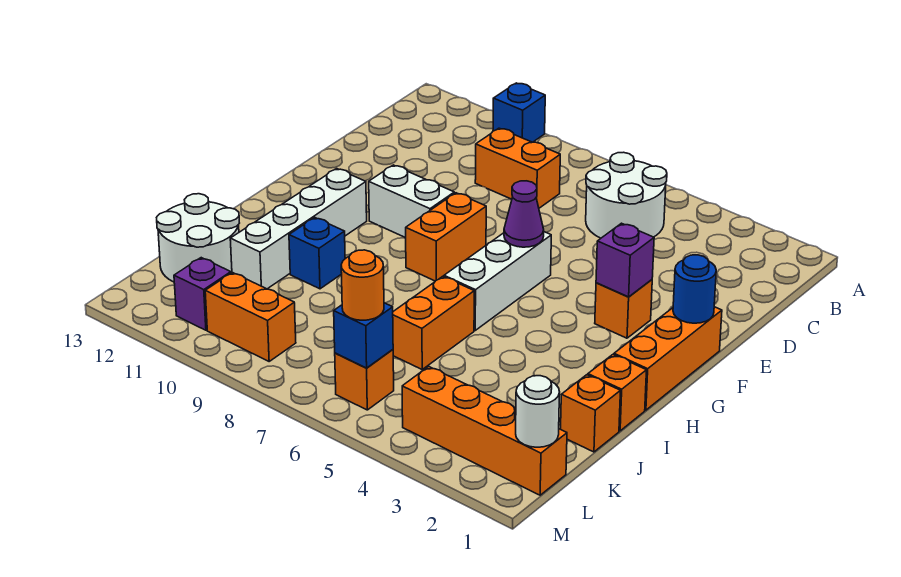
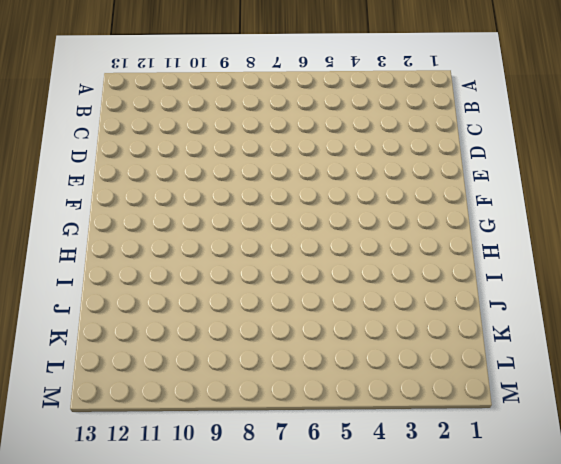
none -> blue 1x1 brick [493,83,545,142]
none -> white 2x2 round brick [586,152,667,238]
none -> orange 1x2 brick [475,128,560,208]

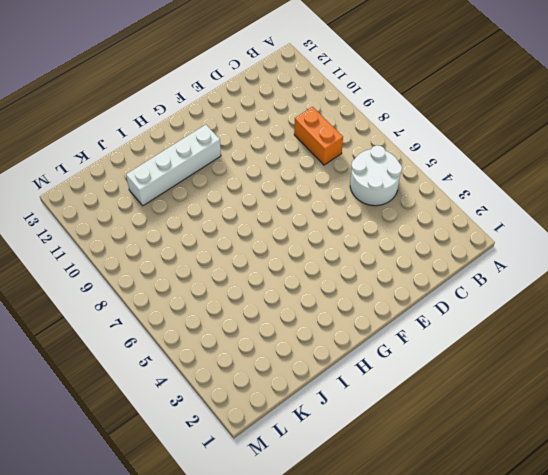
none -> blue 1x1 brick [493,83,545,142]
none -> orange 1x3 brick [614,307,722,410]
none -> orange 1x1 brick [595,280,652,338]

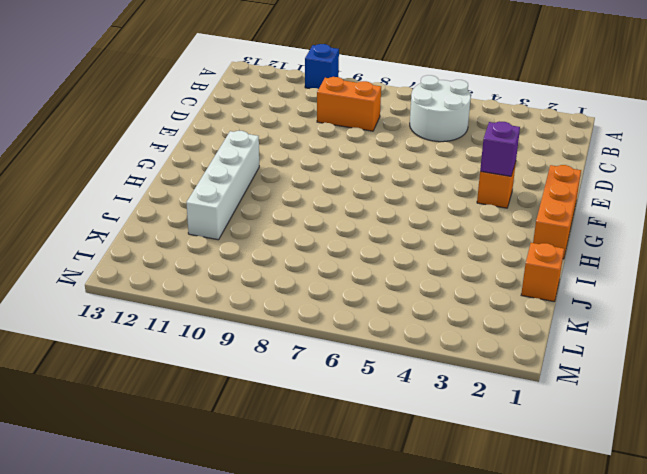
none -> white 1x3 brick [444,232,551,330]
none -> orange 1x2 brick [406,193,486,281]
none -> white 1x2 brick [369,165,454,238]

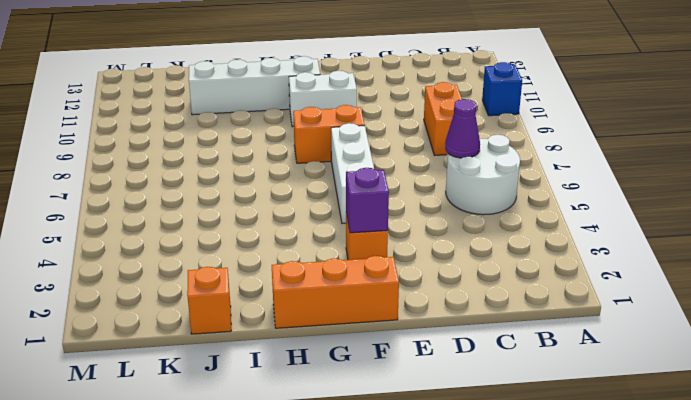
purple 1x1 cone [445,99,480,158] -> purple 1x1 cone moved to [504,181,544,247]
white 1x3 brick [331,123,374,223] -> white 1x3 brick turned to [444,232,551,330]
white 1x2 brick [289,71,357,127] -> white 1x2 brick turned to [369,165,454,238]
none -> orange 1x1 brick [588,355,646,431]
none -> orange 1x2 brick [393,276,474,369]
none -> blue 1x1 brick [289,218,345,289]

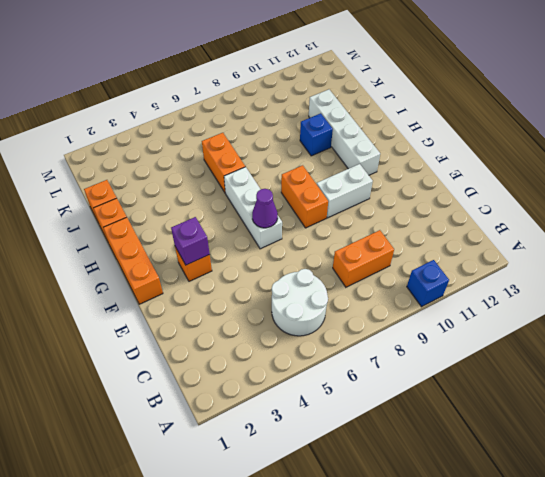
none -> white 2x2 round brick [157,194,239,282]
none -> orange 1x4 brick [402,367,567,495]
none -> orange 1x1 brick [335,350,394,410]

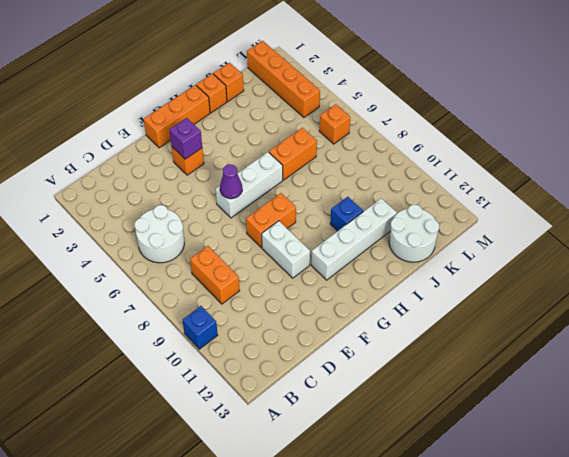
none -> orange 1x2 brick [205,272,296,361]
none -> purple 1x1 brick [174,258,231,330]
none -> blue 1x1 round brick [673,255,716,323]

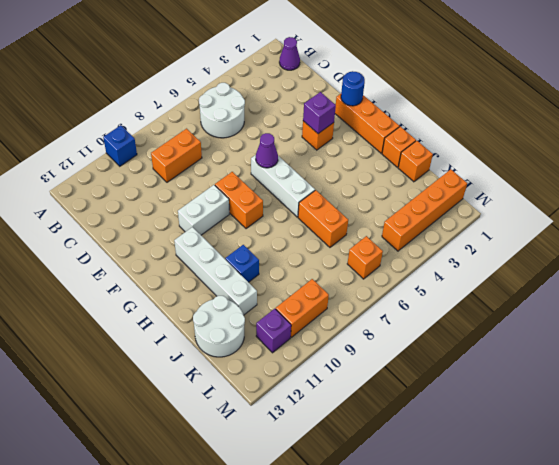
purple 1x1 cone [279,37,300,70] -> none
none -> white 1x1 round brick [516,376,560,447]
none -> blue 1x1 brick [334,303,393,368]
none -> orange 1x1 round brick [341,250,384,320]

